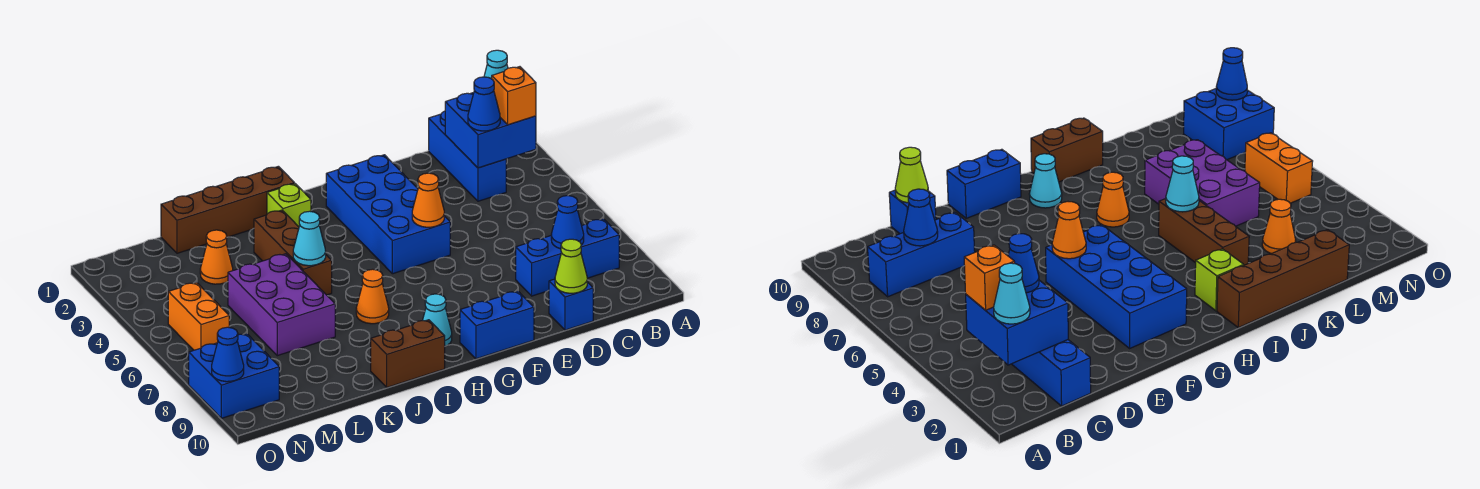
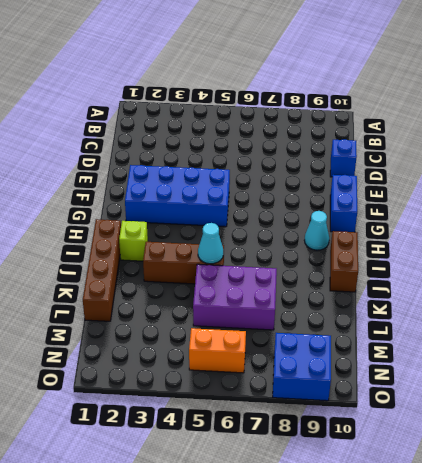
none -> blue 1x3 brick [516,219,619,296]
none -> blue 1x3 brick [429,111,506,201]
none -> orange 1x1 cone [356,269,389,324]

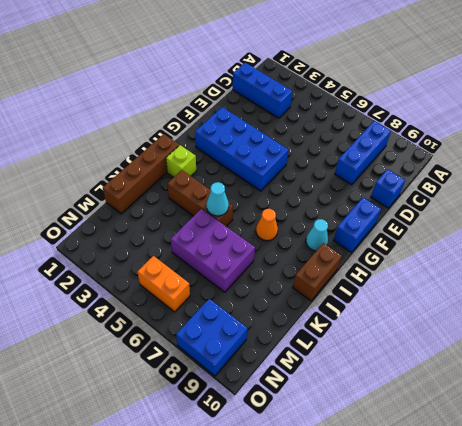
none -> orange 1x1 cone [200,230,233,284]
none -> blue 2x2 brick [445,93,536,168]
none -> blue 1x1 cone [551,196,584,249]

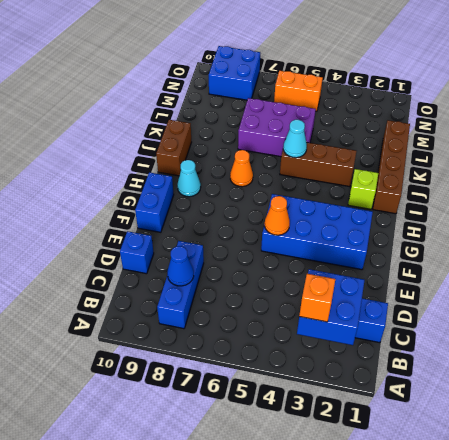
none -> orange 1x1 cone [200,230,233,284]
none -> lime 1x1 cone [555,239,587,293]
none -> blue 1x1 cone [212,327,244,382]

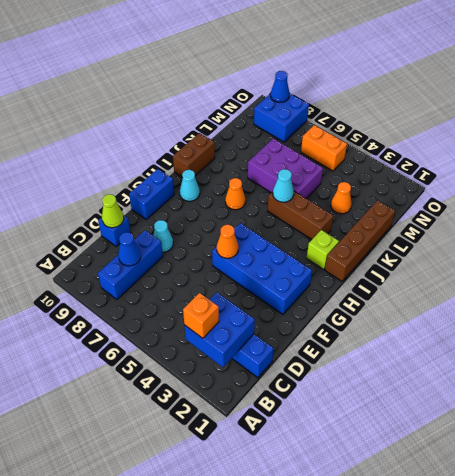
cyan 1x1 cone [153,220,173,252] -> cyan 1x1 cone moved to [484,50,508,79]
none -> blue 1x1 cone [468,77,500,131]

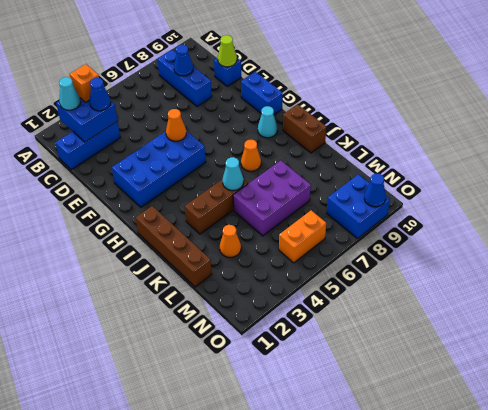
none -> lime 1x1 brick [267,184,311,227]

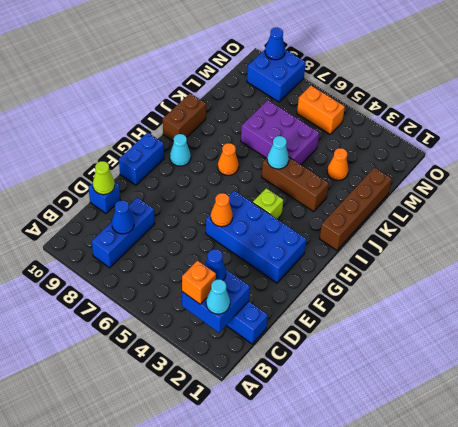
lime 1x1 brick [253,188,283,219] -> lime 1x1 brick moved to [267,184,311,227]

